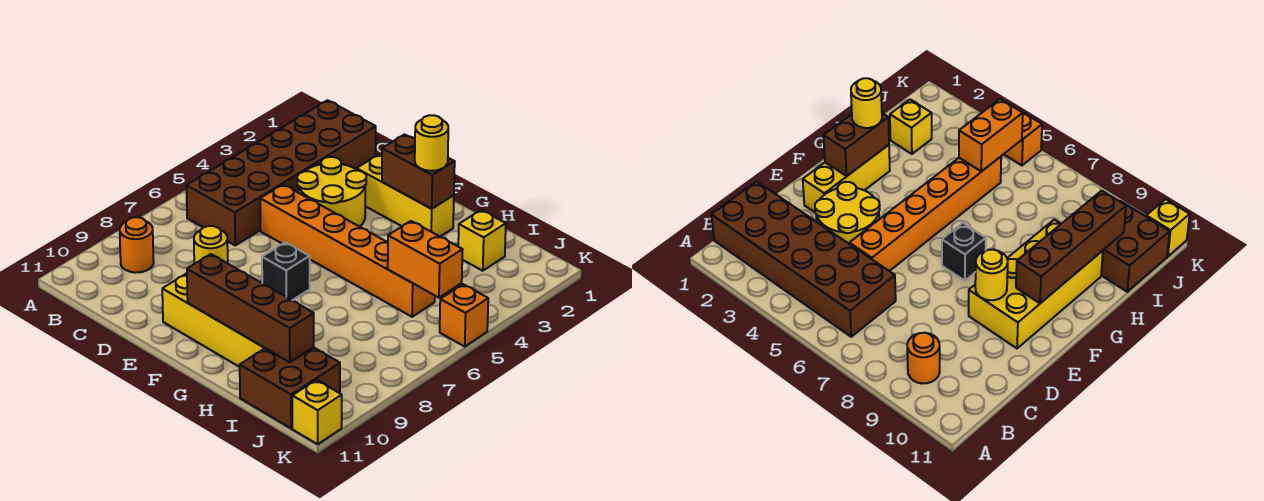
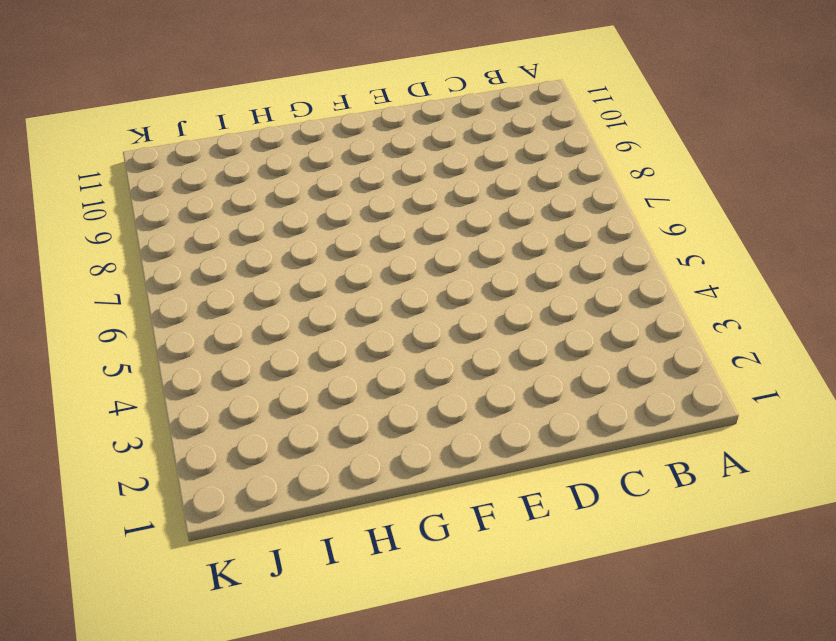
none -> brown 2x6 brick [186,100,376,245]
none -> orange 1x1 round brick [120,217,154,273]
none -> yellow 2x2 round brick [297,157,366,227]

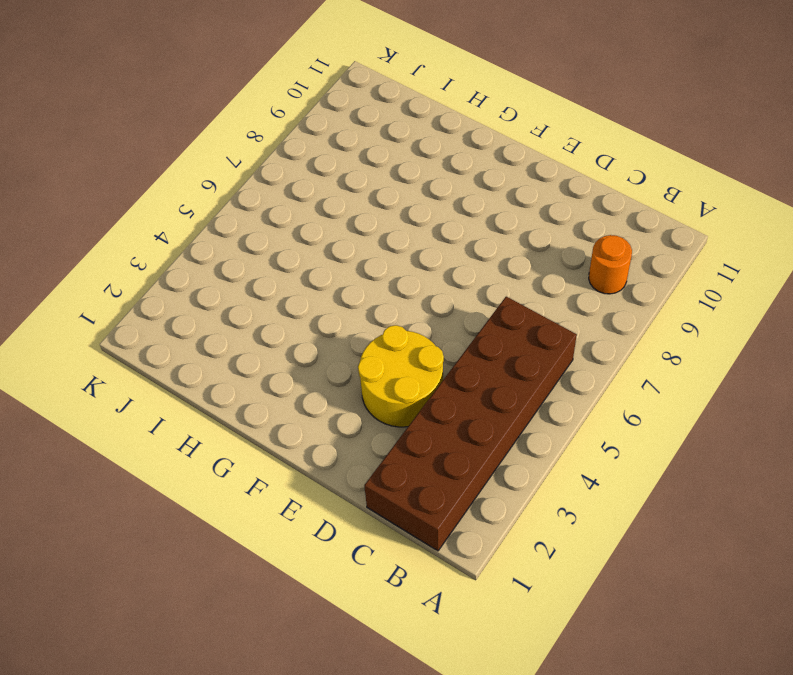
none -> orange 1x6 brick [260,185,435,317]
none -> yellow 1x3 brick [357,155,454,236]
none -> yellow 2x4 brick [162,273,265,367]

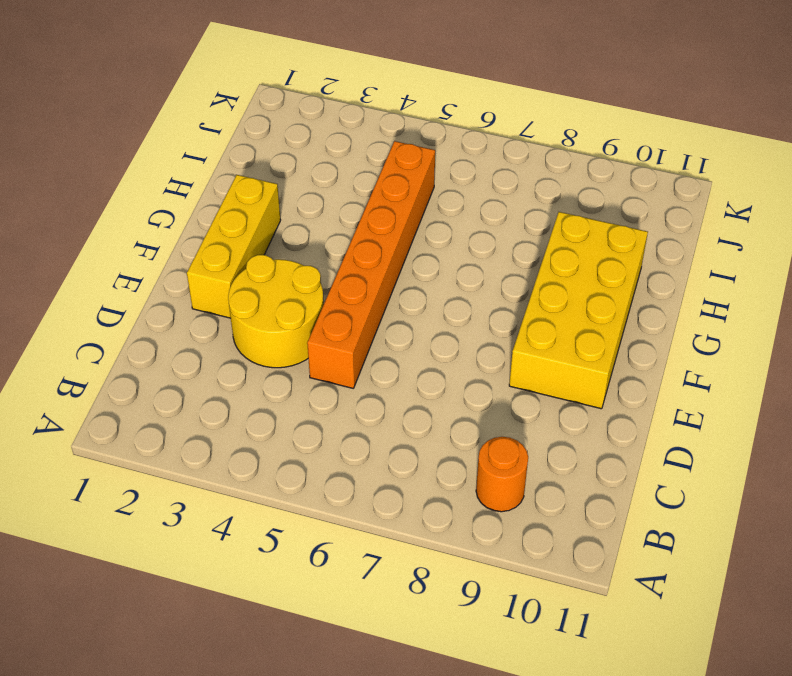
none -> brown 2x6 brick [186,100,376,245]
none -> black 1x1 brick [262,242,310,300]
none -> yellow 1x1 brick [458,210,506,271]

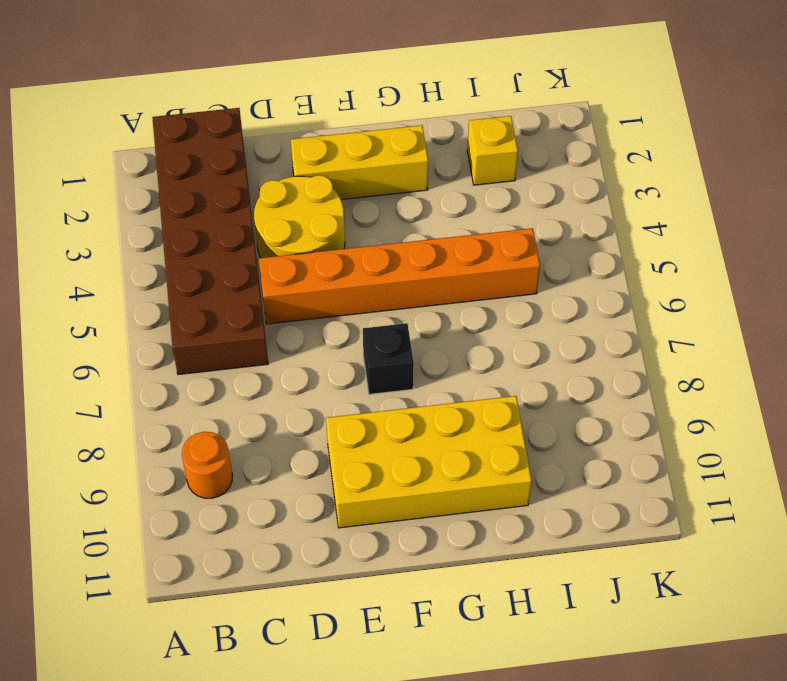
none -> brown 2x2 brick [240,347,340,428]
none -> orange 1x1 brick [440,284,488,346]
none -> yellow 1x1 brick [292,380,342,444]

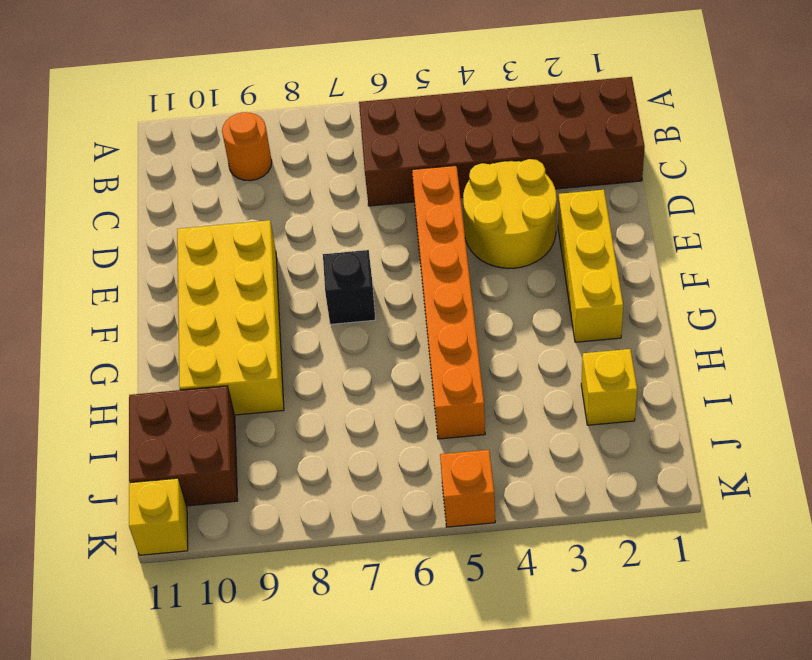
none -> yellow 1x1 round brick [194,226,228,264]
none -> brown 1x2 brick [382,135,455,209]
none -> brown 1x4 brick [187,254,314,362]

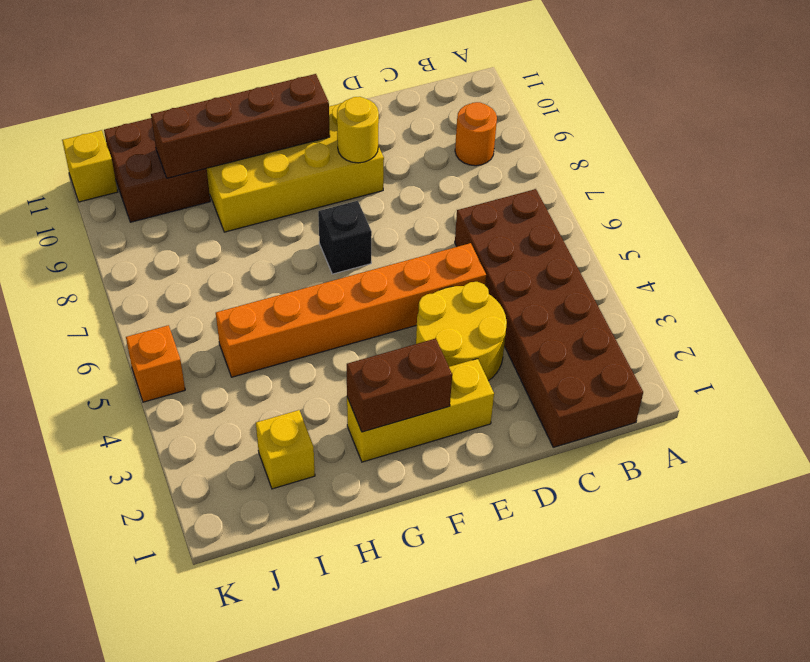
none -> orange 1x2 brick [388,221,463,298]
none -> yellow 1x1 round brick [415,115,448,171]

